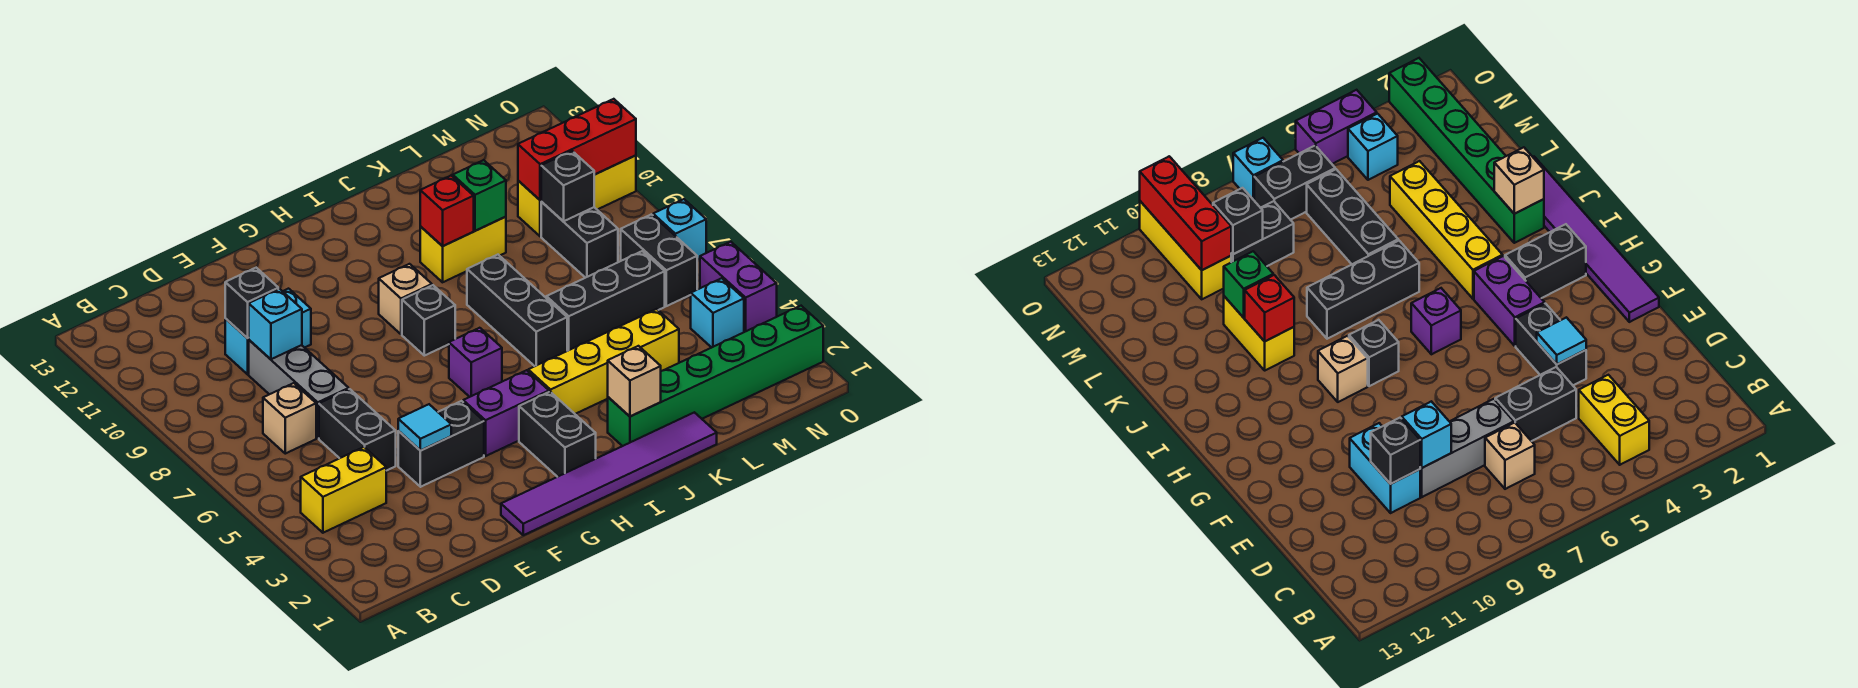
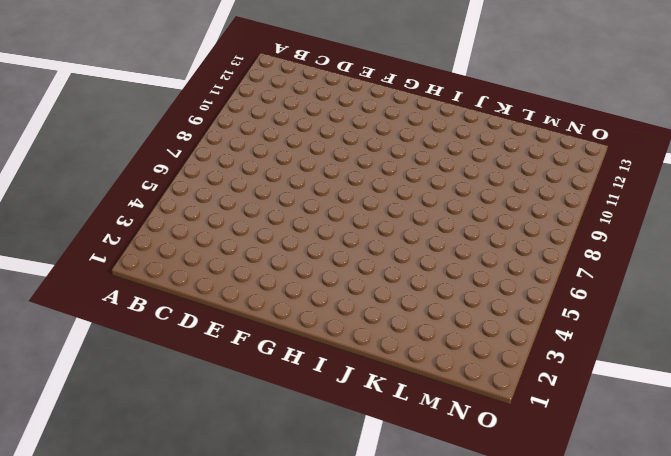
none -> yellow 1x2 brick [301,447,386,533]
none -> tan 1x1 brick [263,383,316,454]
none -> black 1x2 brick [319,389,396,471]
none -> grey 1x3 brick [249,340,349,438]

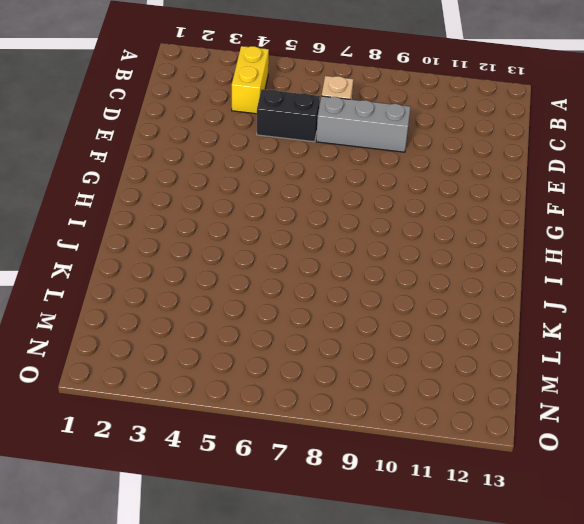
none -> cyan 1x2 brick [225,289,311,374]
none -> black 1x2 brick [398,401,484,487]
none -> purple 1x6 tile [501,412,717,535]
none -> purple 1x2 brick [463,370,549,456]

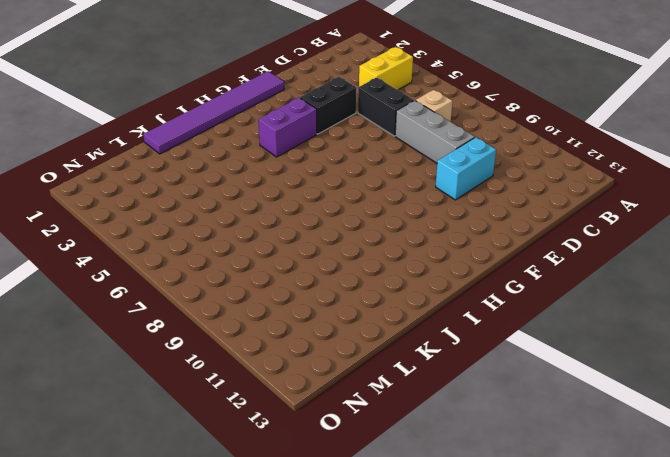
none -> black 1x2 brick [519,392,596,477]
none -> purple 1x1 brick [449,328,502,397]
none -> black 1x1 brick [402,285,455,356]
none -> tan 1x1 brick [379,264,432,334]

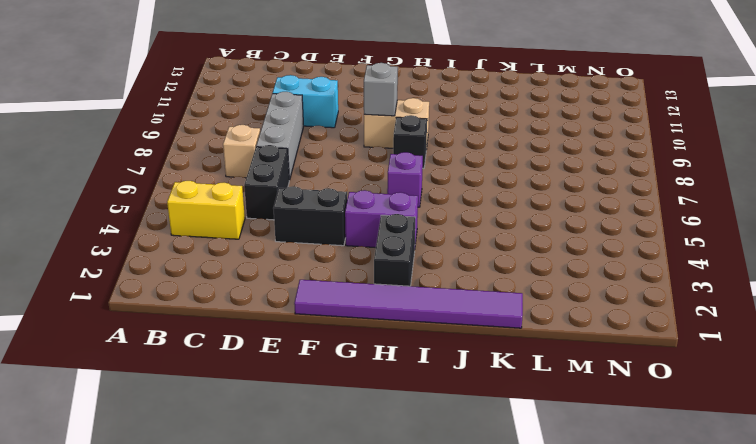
tan 1x2 brick [364,98,429,149] -> tan 1x1 brick [379,264,432,334]
grey 1x1 brick [364,63,398,116] -> none
none -> yellow 1x4 brick [528,309,679,414]
none -> green 1x6 brick [608,306,823,446]
none -> black 1x3 brick [467,255,567,366]
none -> yellow 1x2 brick [420,217,506,282]

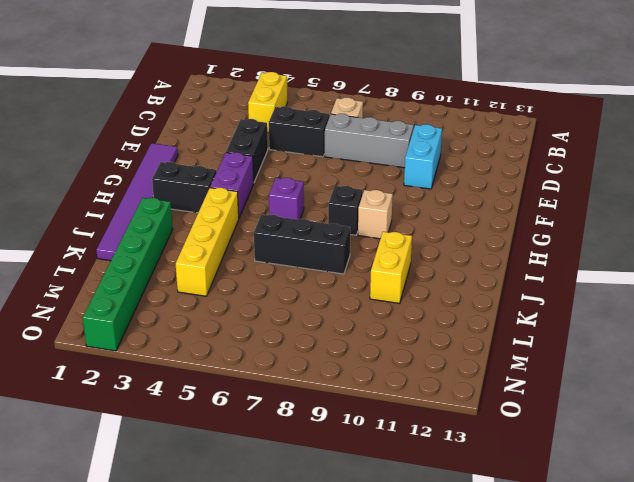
none -> black 1x3 brick [546,251,665,351]
none -> black 1x2 brick [541,202,618,278]
none -> yellow 1x3 brick [518,155,636,236]
none -> cyan 1x1 brick [691,278,744,348]

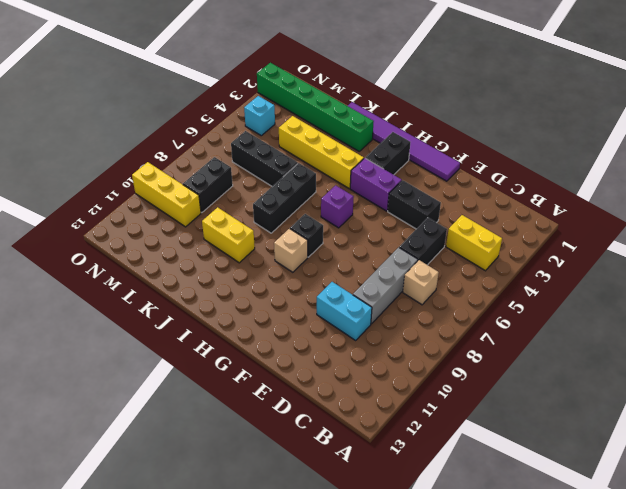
none -> black 1x2 brick [621,214,697,306]
none -> purple 1x2 brick [700,242,777,332]
none -> cyan 1x1 brick [653,199,706,259]
none -> cyan 1x1 brick [249,289,302,359]

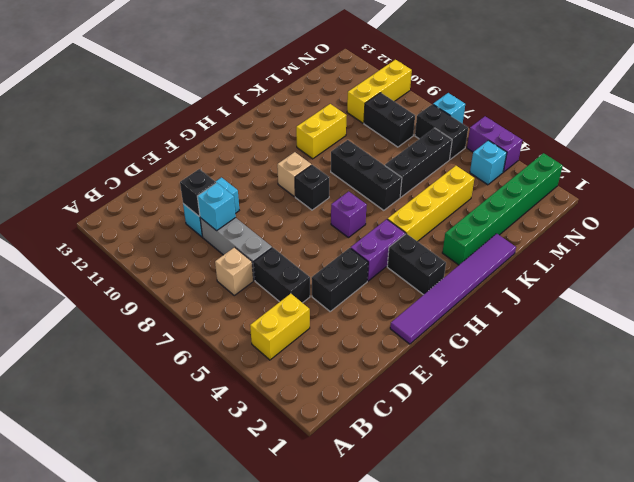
none -> cyan 1x1 tile [398,404,451,451]
none -> tan 1x1 brick [608,346,661,416]
none -> red 1x1 brick [420,176,474,246]
none -> green 1x1 brick [453,160,506,231]

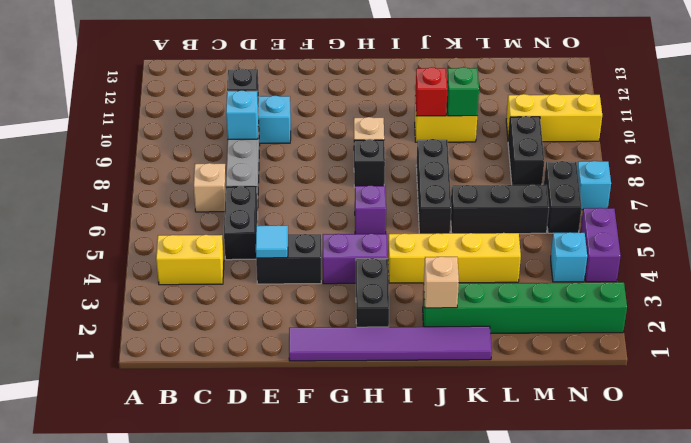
none -> black 1x1 brick [541,151,594,221]
none -> red 1x3 brick [518,99,636,200]

